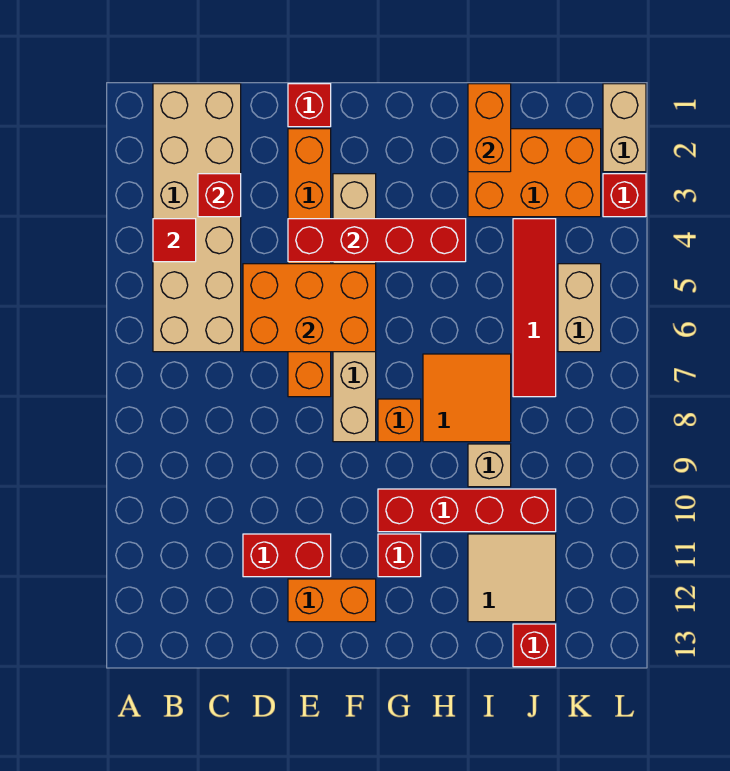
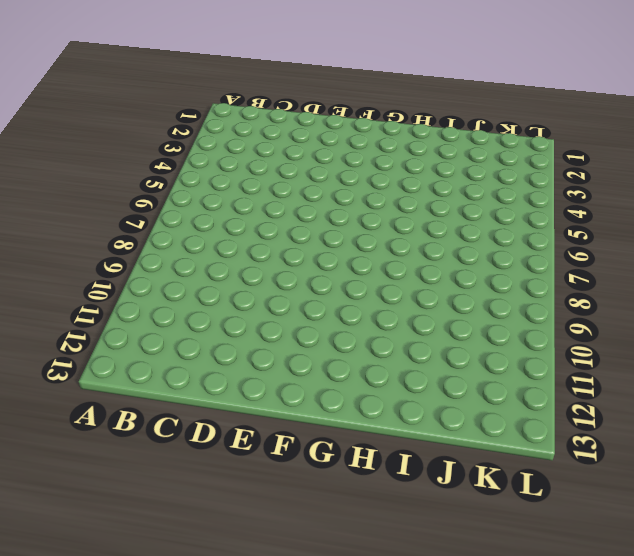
none -> tan 2x6 brick [153,84,241,352]
none -> red 1x2 brick [243,534,331,577]
none -> red 1x1 brick [288,84,331,127]

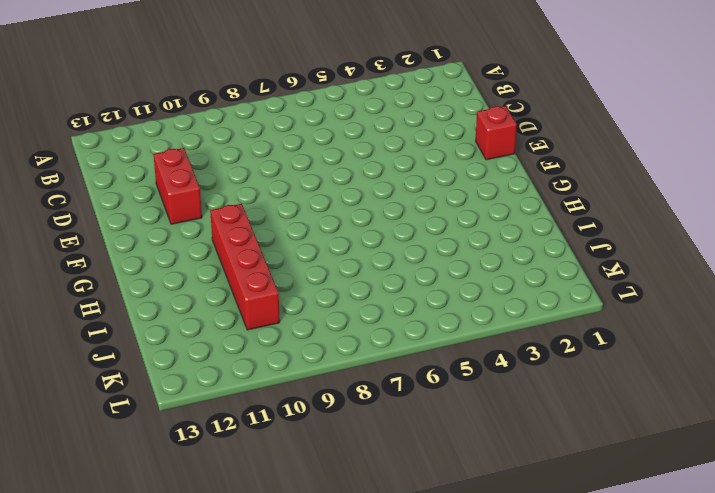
none -> tan 2x6 brick [153,84,241,352]
none -> orange 1x6 brick [288,129,331,397]
none -> orange 1x2 brick [288,579,376,622]

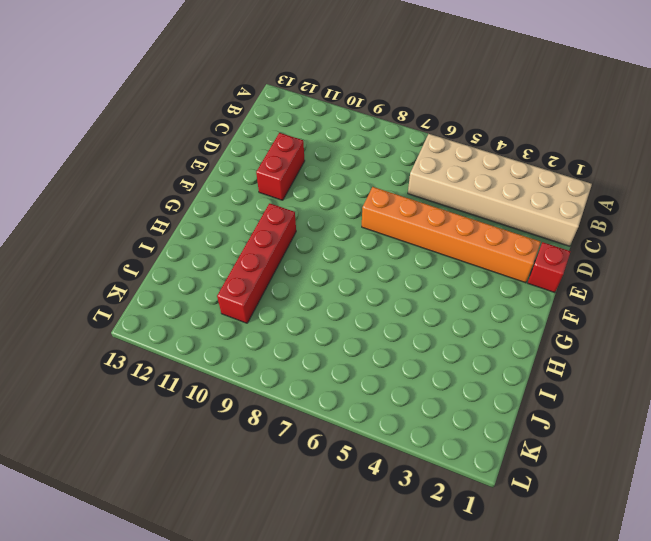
none -> orange 1x2 brick [288,579,376,622]
none -> tan 1x6 brick [333,174,376,442]
none -> orange 1x1 brick [378,399,421,442]

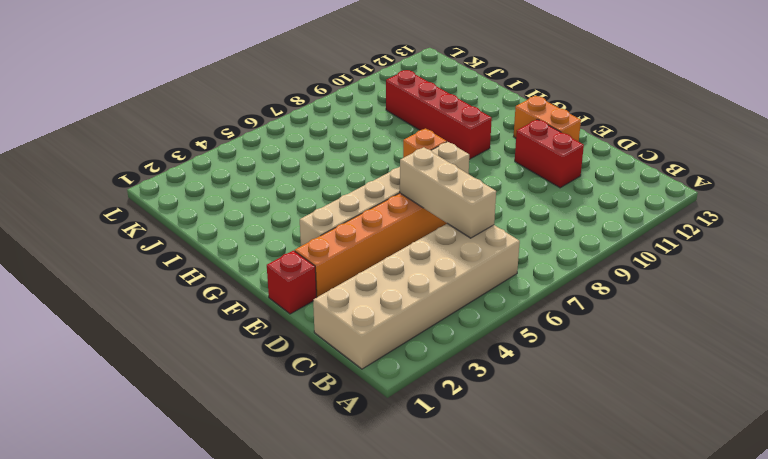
tan 1x3 brick [400,147,496,238] -> orange 2x3 brick [243,264,376,352]
none -> red 1x1 brick [378,534,421,577]
none -> orange 2x2 tile [423,354,511,442]
none -> orange 2x3 brick [468,129,601,217]

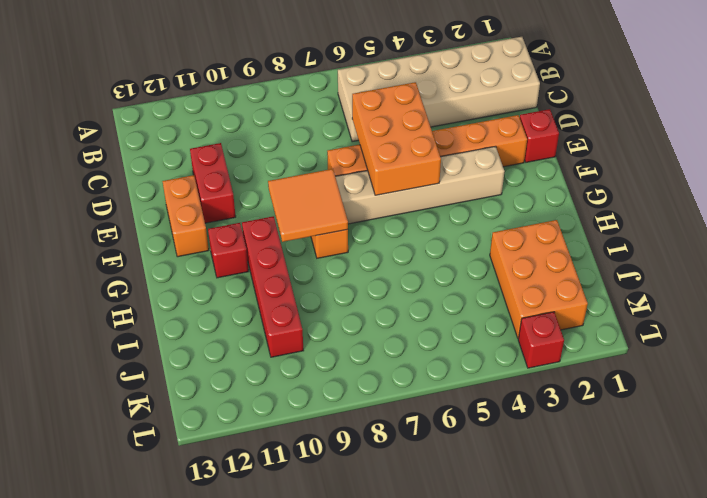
orange 2x2 tile [268,169,348,242] -> orange 2x2 tile moved to [423,354,511,442]
none -> tan 1x1 brick [468,444,511,487]
none -> tan 2x2 tile [468,534,556,622]
none -> red 1x4 tile [513,219,556,397]

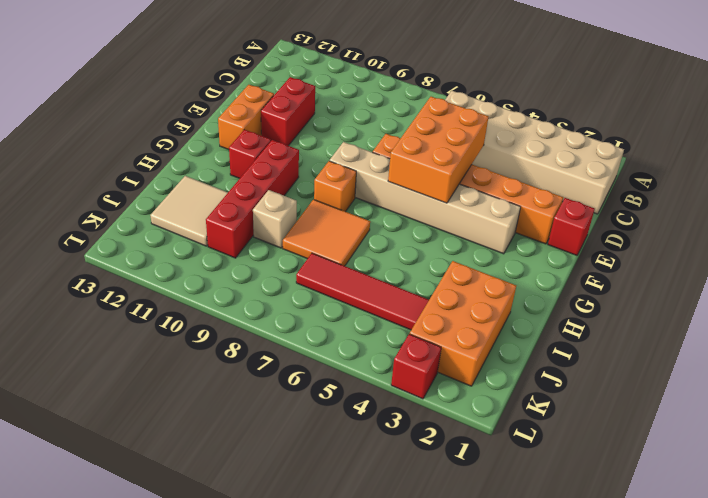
none -> red 1x1 brick [513,624,556,667]
none -> tan 1x2 brick [558,264,601,352]
none -> tan 1x2 brick [603,84,646,172]

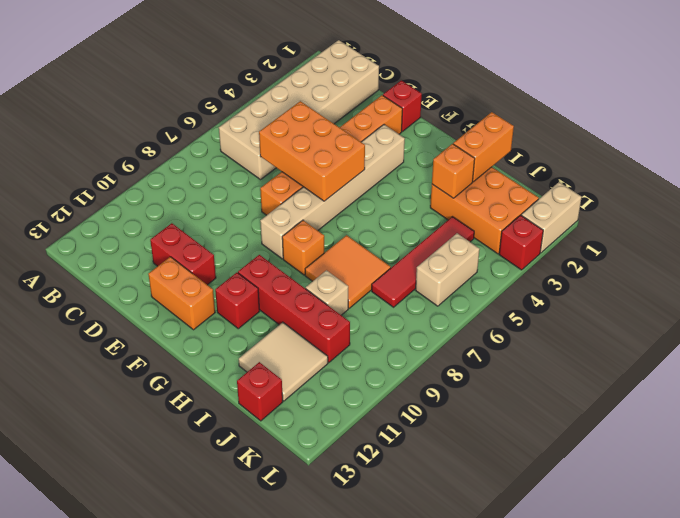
orange 1x1 brick [432,144,475,198] -> none
none -> red 1x1 tile [153,219,196,262]
none -> red 1x1 brick [198,174,241,217]
none -> red 1x4 brick [288,219,466,262]

